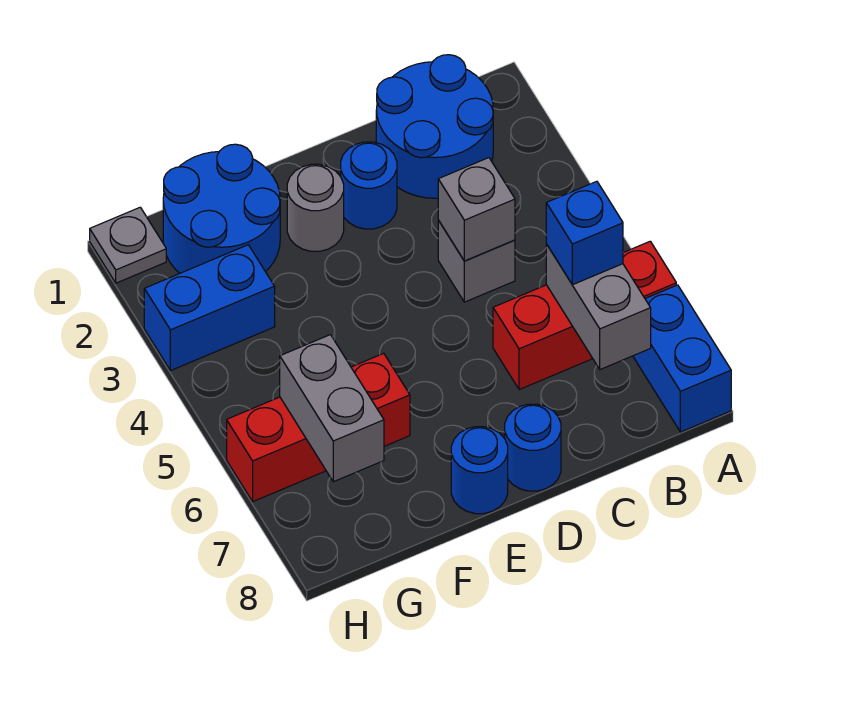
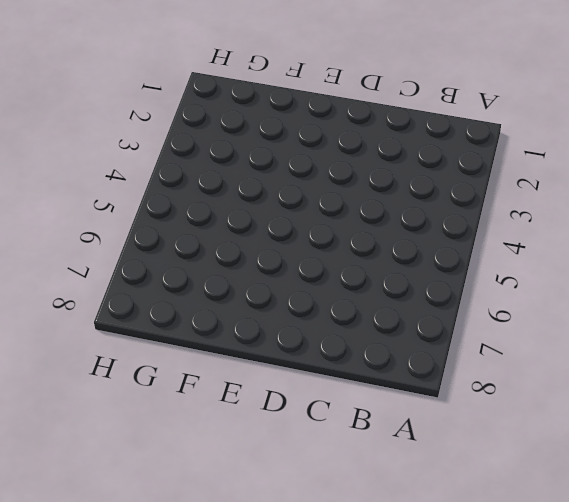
none -> red 1x3 brick [493,241,676,390]
none -> blue 1x2 brick [633,285,731,432]
none -> blue 2x2 round brick [376,55,493,198]

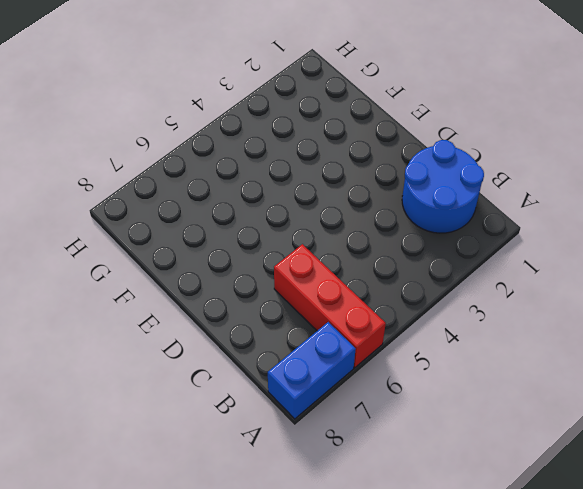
none -> grey 1x1 brick [438,220,515,302]
none -> blue 1x1 round brick [341,142,397,229]
none -> blue 1x1 round brick [505,404,561,491]

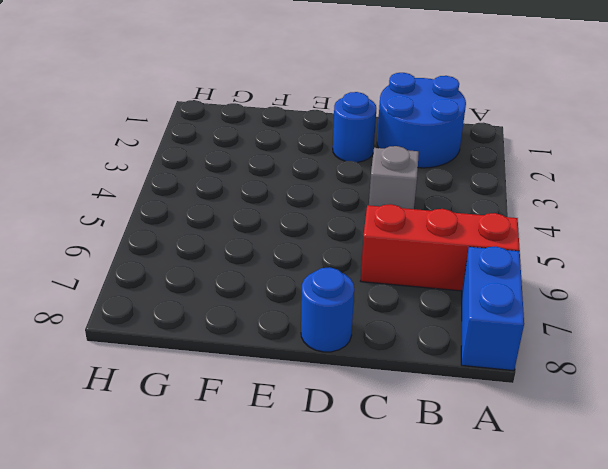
none -> grey 1x1 round brick [287,164,344,251]
none -> blue 1x1 round brick [451,427,508,514]
none -> blue 2x2 round brick [163,144,280,273]

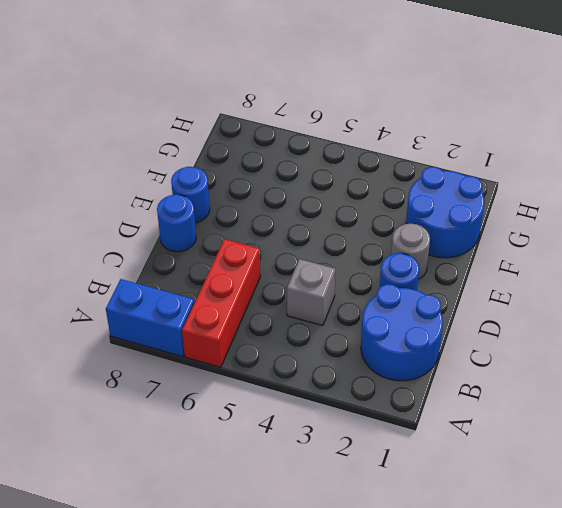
none -> red 1x3 brick [227,353,410,501]
none -> blue 1x2 brick [144,245,275,371]
none -> grey 1x1 plate [90,207,166,283]

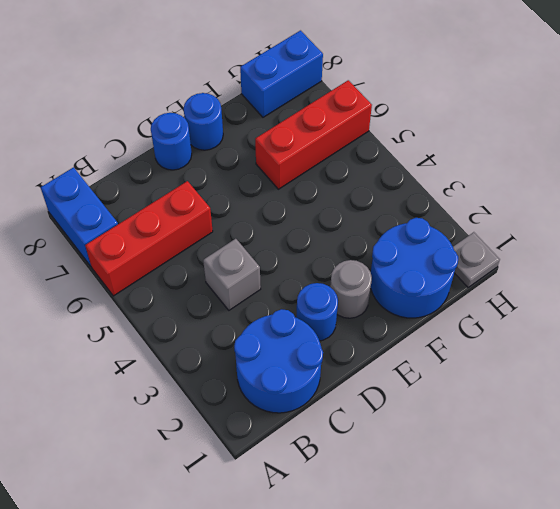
blue 1x2 brick [240,31,323,117] -> blue 1x2 brick moved to [144,245,275,371]
none -> grey 1x2 brick [546,244,651,369]
none -> grey 1x1 brick [438,158,515,261]
none -> grey 1x2 brick [280,335,384,482]

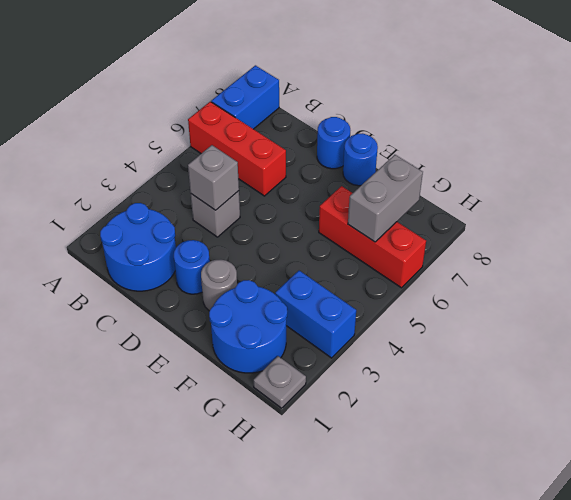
none -> grey 1x2 brick [546,244,651,369]
none -> blue 1x1 brick [546,181,623,285]

